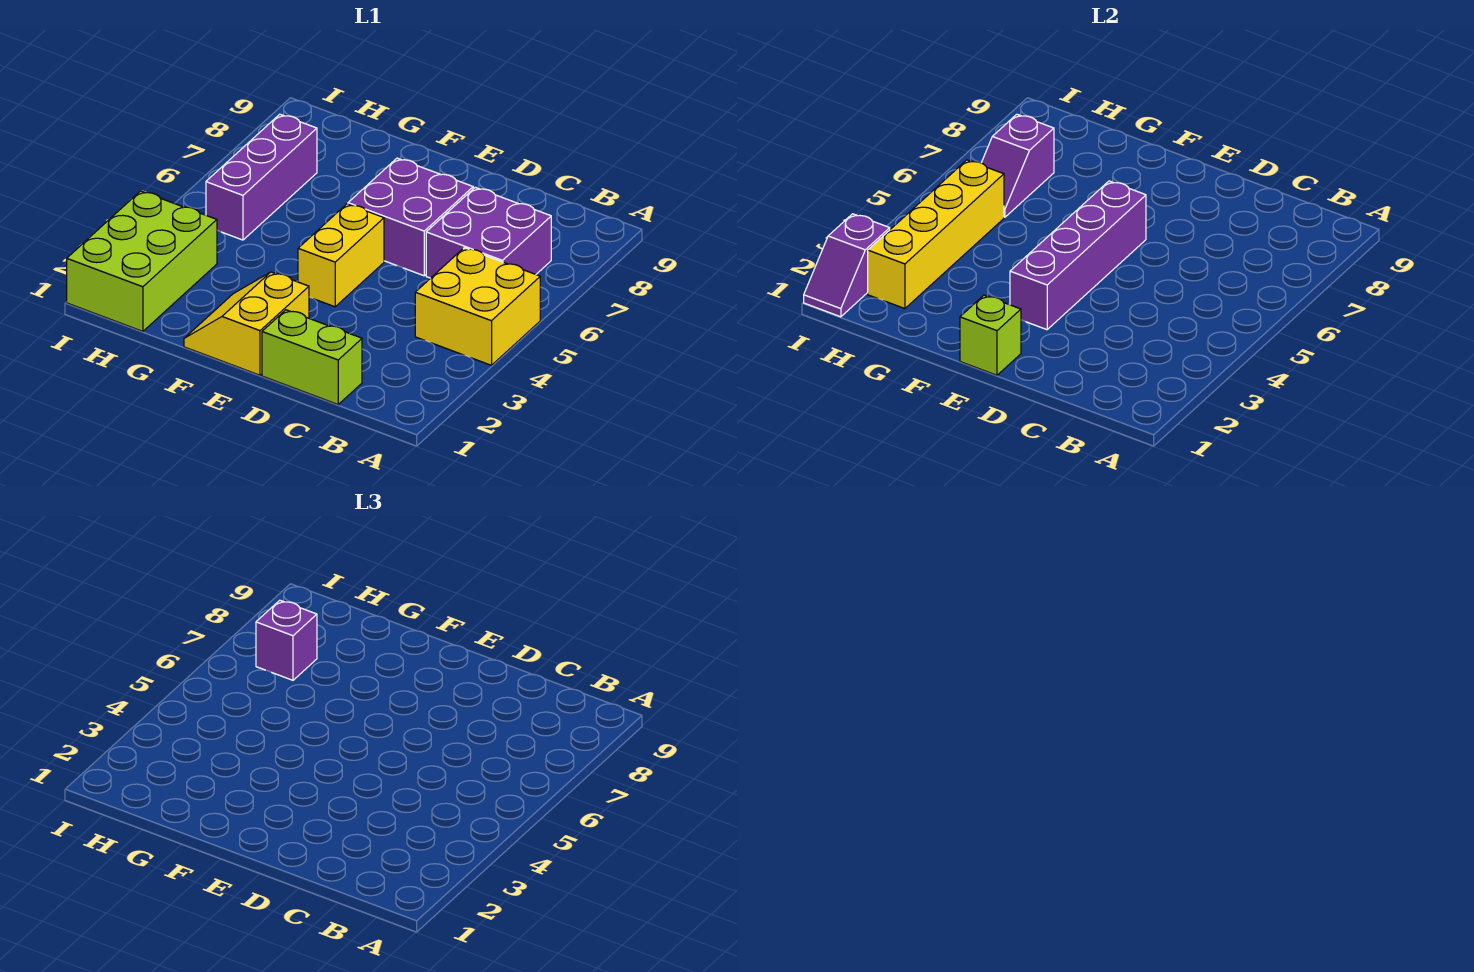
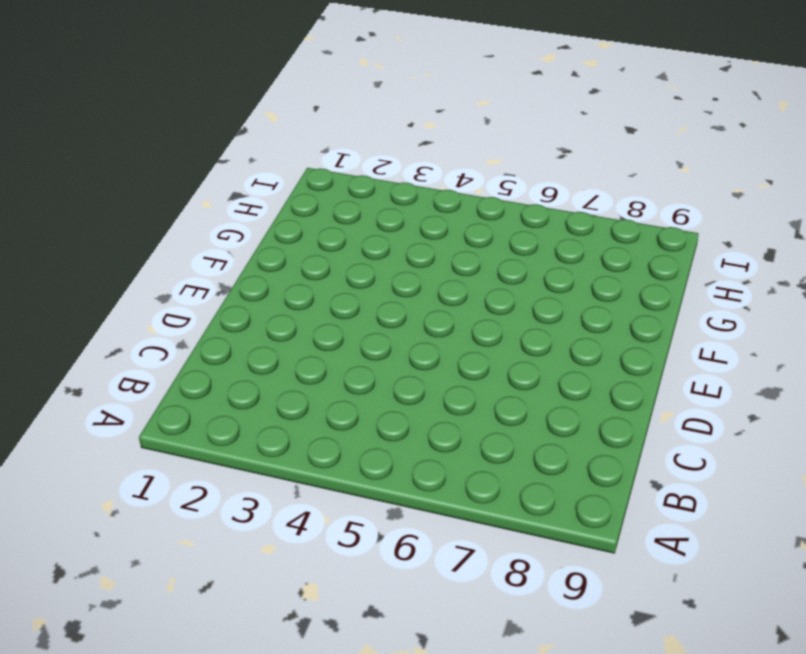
none -> yellow 2x2 brick [415,248,540,365]
none -> purple 2x2 brick [426,187,551,278]
none -> lime 1x2 brick [262,310,362,404]

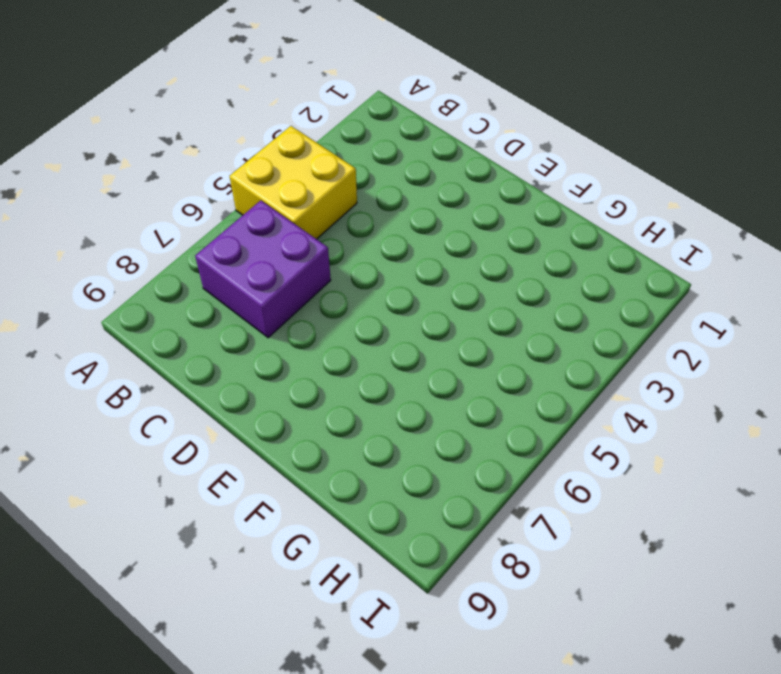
none -> lime 1x2 brick [262,310,362,404]
none -> purple 2x2 brick [348,158,473,276]
none -> yellow 2x2 slope [184,272,309,375]

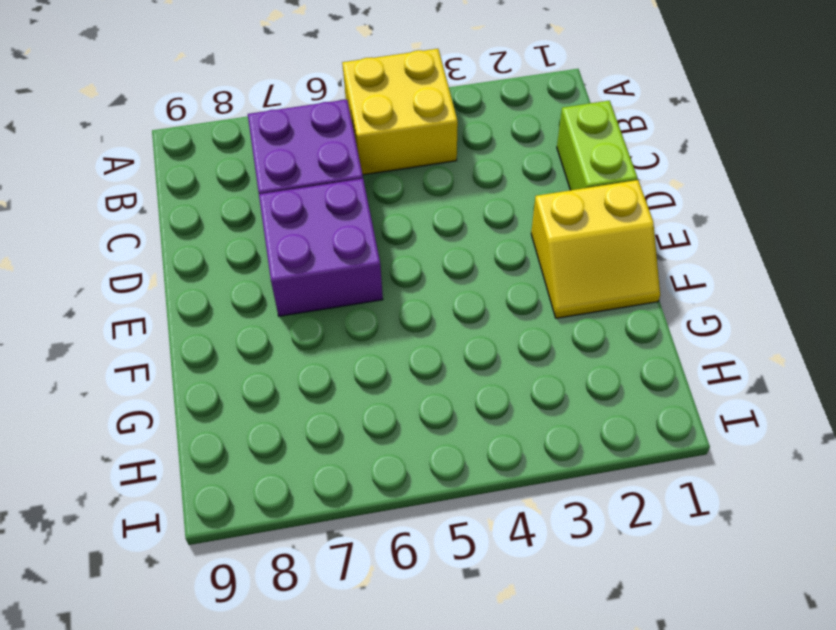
none -> yellow 1x2 brick [298,204,384,307]
none -> lime 2x3 brick [67,191,217,331]
none -> purple 1x3 brick [206,114,317,240]

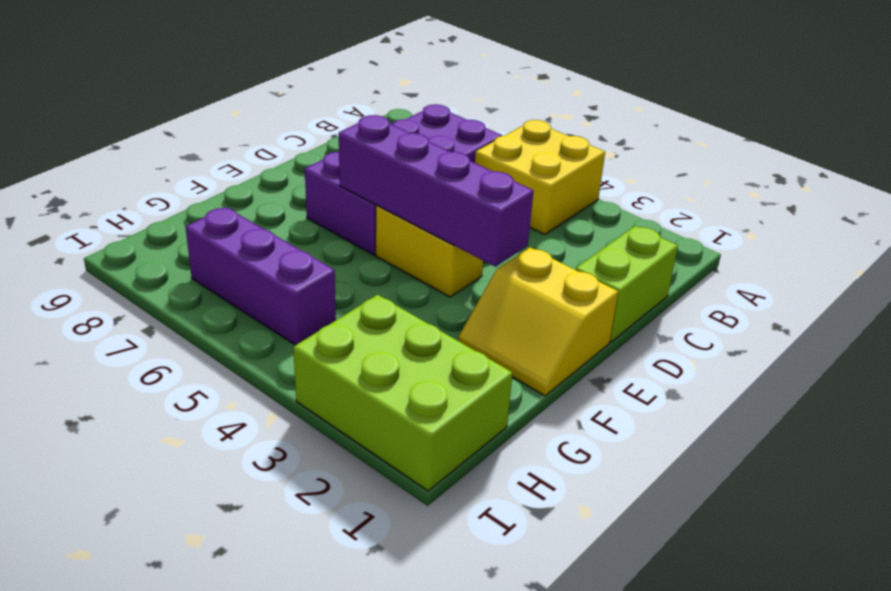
none -> lime 1x1 brick [960,295,1021,375]
none -> yellow 1x4 brick [868,160,1004,309]
none -> purple 1x2 slope [981,114,1054,217]

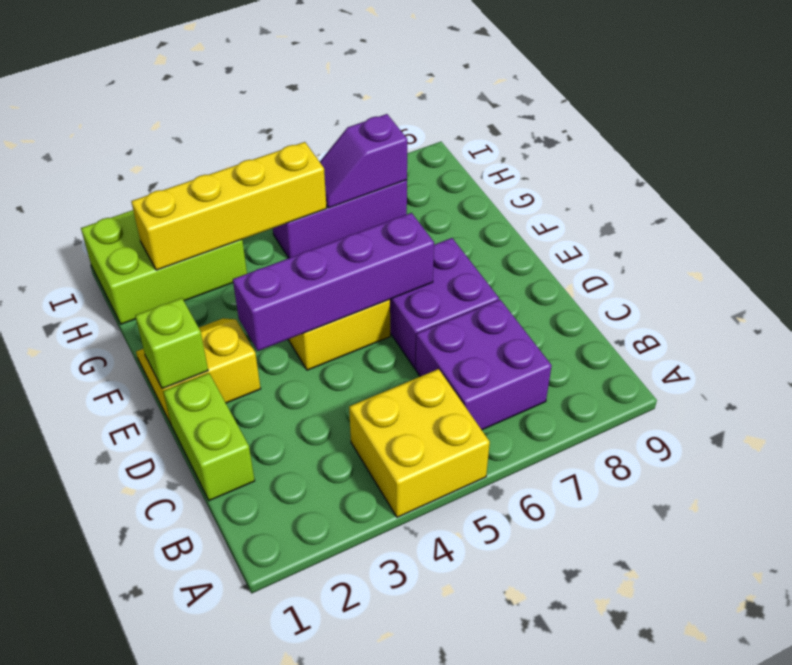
none -> purple 1x2 slope [804,214,890,317]
none -> purple 1x1 brick [256,600,317,680]

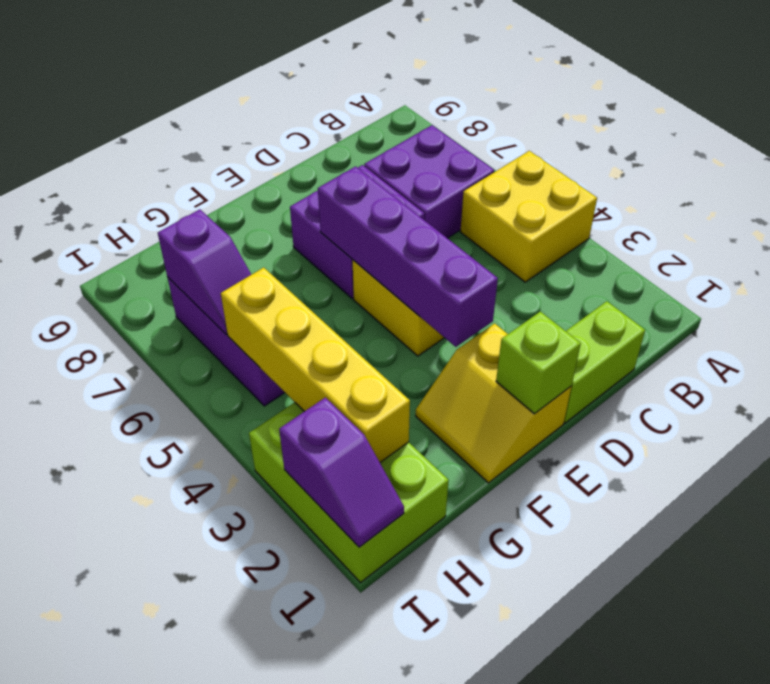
none -> purple 1x1 brick [256,600,317,680]

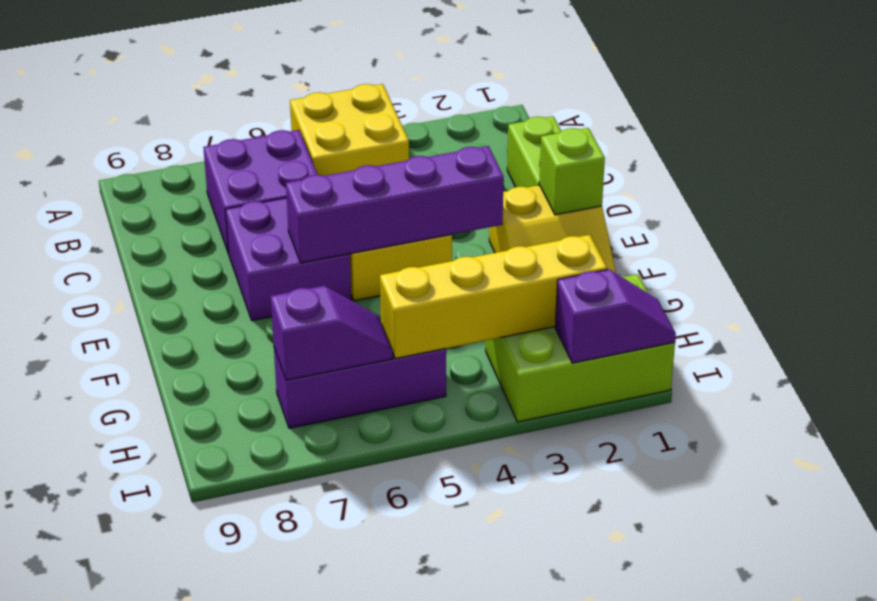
none -> purple 1x1 brick [256,600,317,680]

